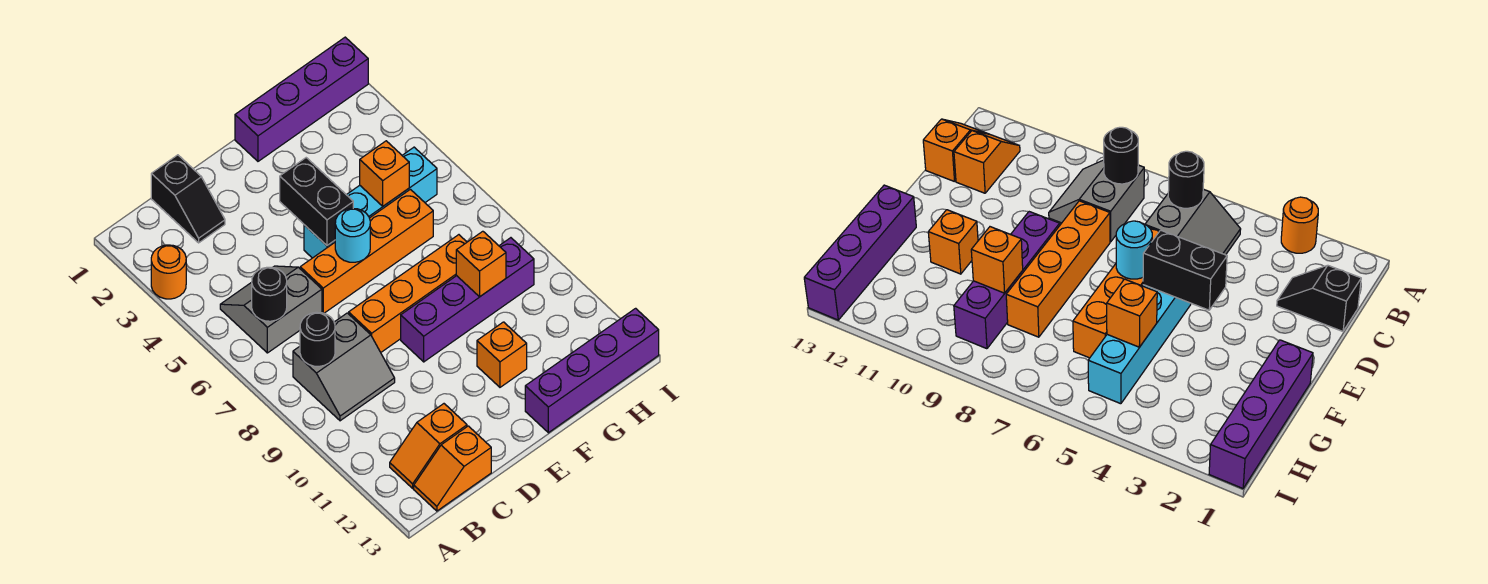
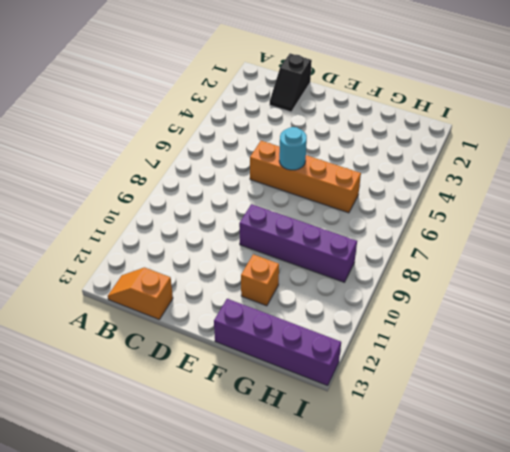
none -> orange 1x1 round brick [151,245,186,299]
none -> grey 2x2 slope [220,266,322,353]
none -> grey 2x2 slope [293,313,395,421]

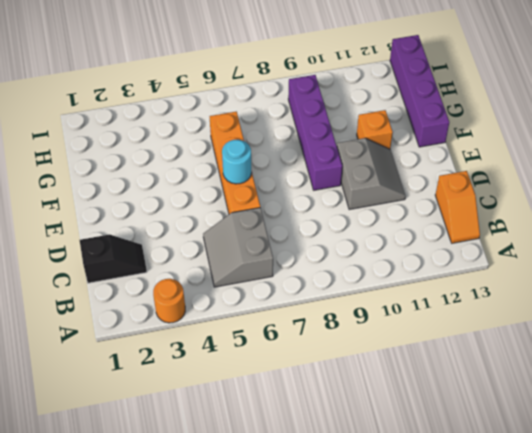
grey 2x2 slope [337,138,406,210] -> grey 2x2 slope moved to [293,313,395,421]
none -> orange 1x2 slope [390,404,467,488]
none -> orange 1x4 brick [349,235,467,352]
none -> cyan 1x4 brick [304,147,437,258]

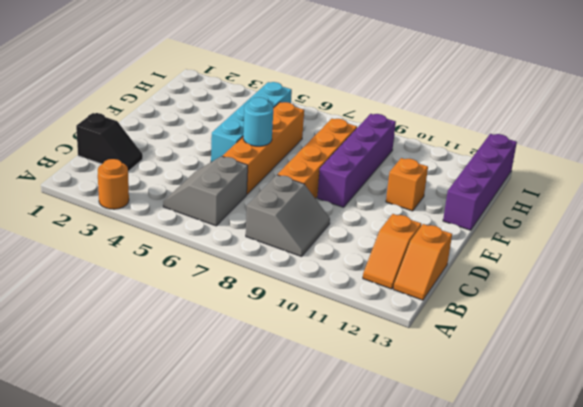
none -> purple 1x4 brick [235,37,368,161]
none -> black 1x1 round brick [252,267,287,321]
none -> black 1x1 round brick [300,312,335,366]

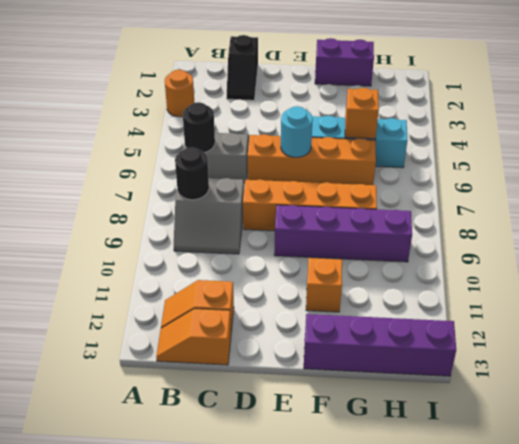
purple 1x2 brick [315,38,374,86] -> purple 1x4 brick [235,37,368,161]
none -> black 1x2 brick [280,158,353,245]
none -> orange 1x1 brick [456,231,506,297]

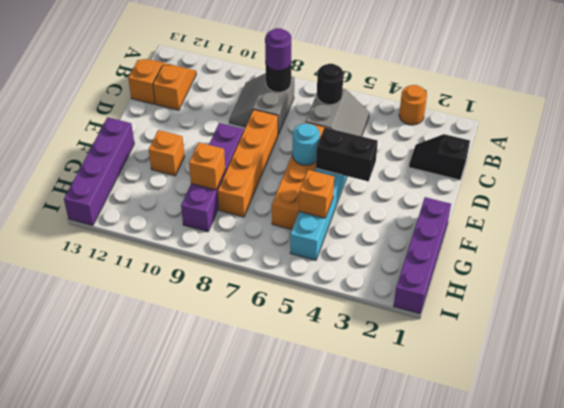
purple 1x1 round brick [265,28,291,70] -> none

